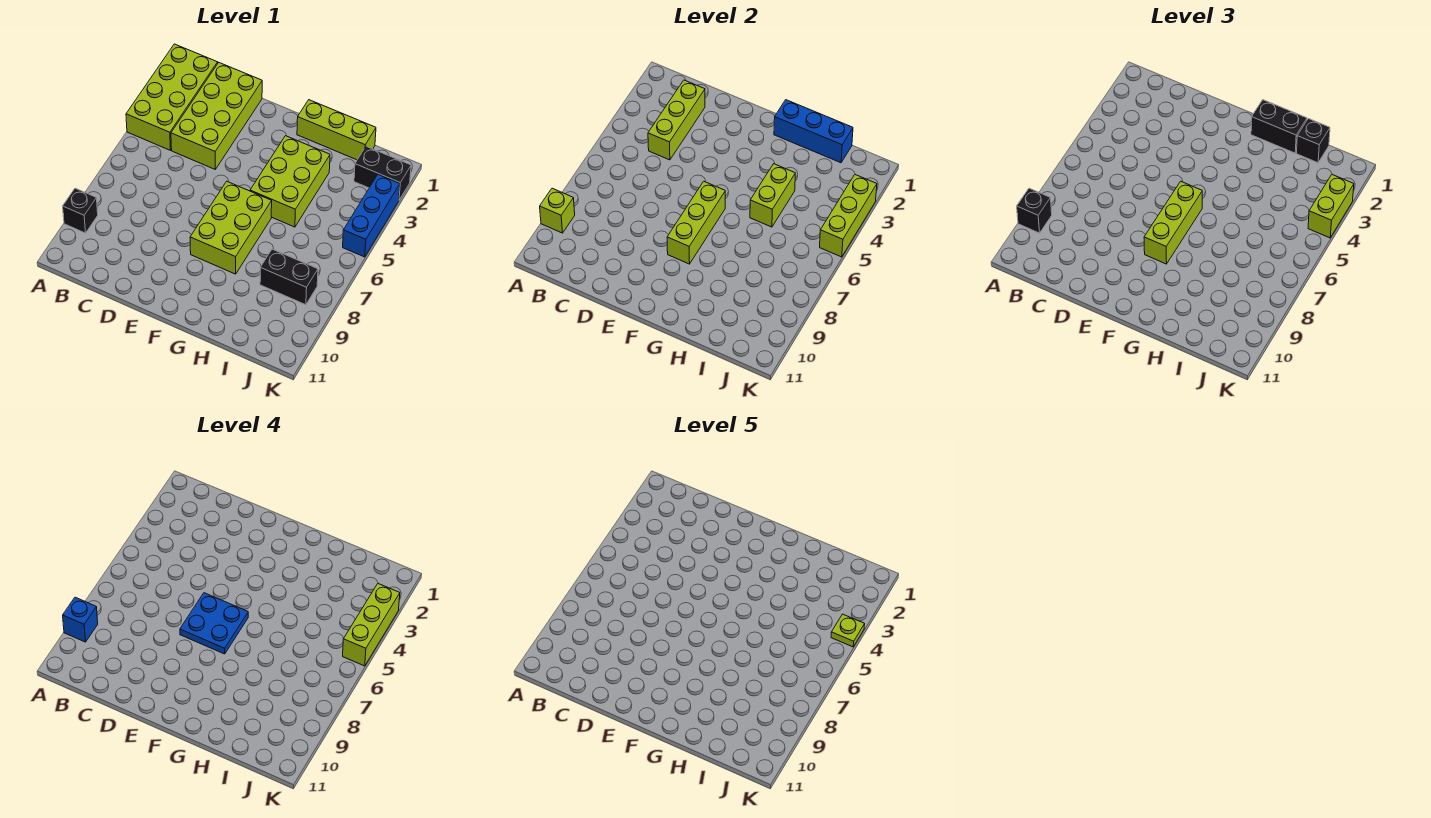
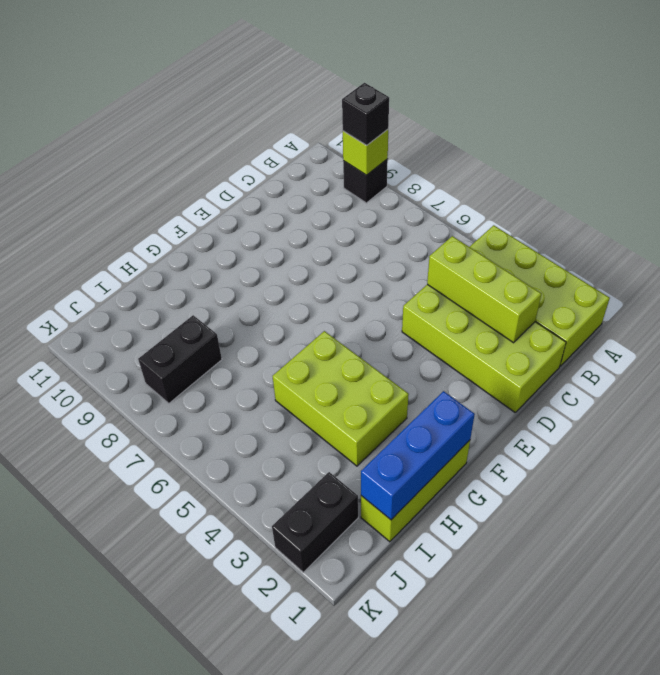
none -> lime 2x3 brick [190,181,272,274]
none -> blue 1x3 brick [343,175,400,257]
none -> lime 1x3 brick [667,181,725,264]

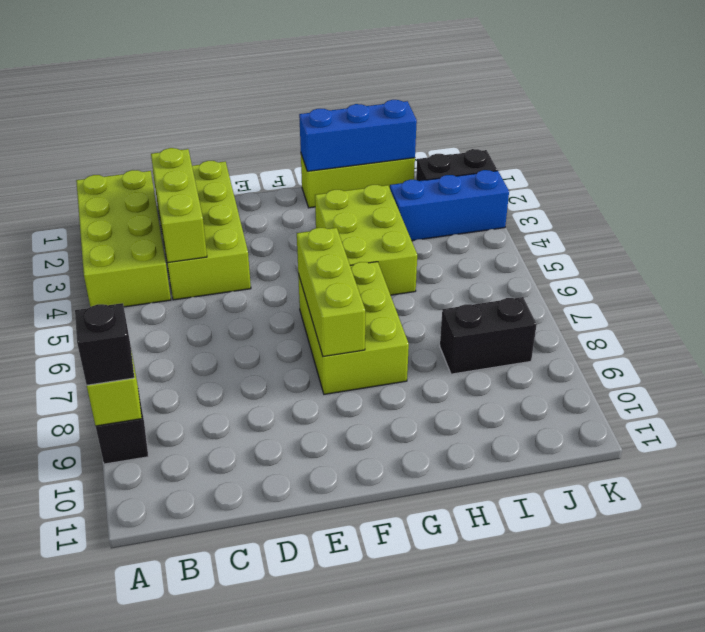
blue 1x3 brick [390,170,509,241] -> blue 1x3 brick turned to [343,175,400,257]
none -> lime 1x2 brick [750,164,795,227]
none -> lime 1x3 brick [820,175,877,257]
none -> lime 1x3 brick [1144,181,1202,264]

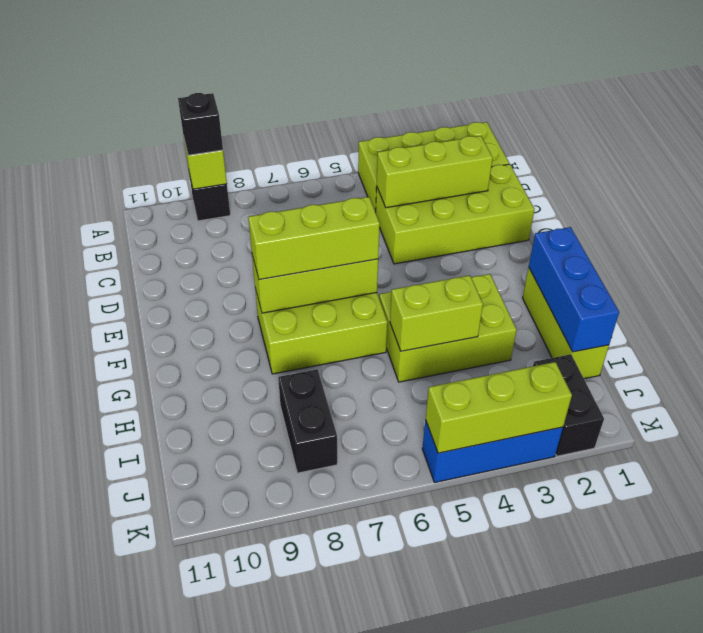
none -> black 1x2 brick [1251,100,1307,153]
none -> black 1x1 brick [1296,119,1330,163]
none -> lime 1x2 brick [1308,175,1354,238]

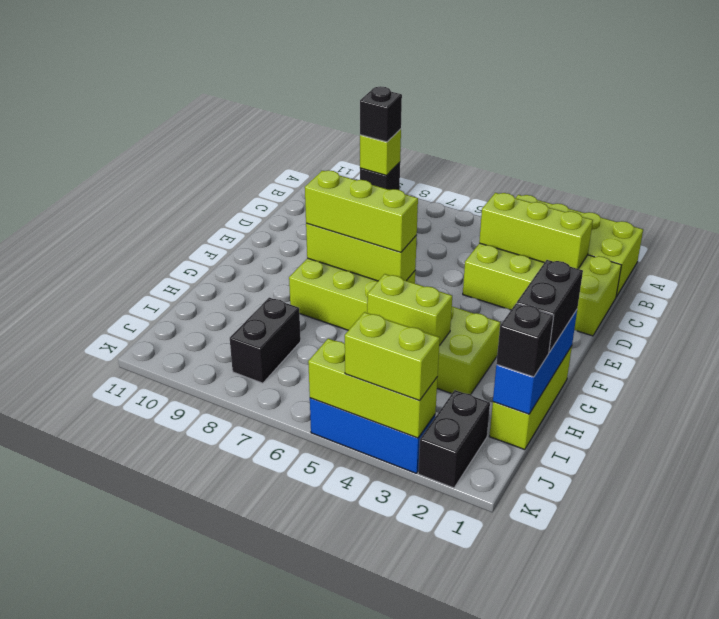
none -> blue 1x1 brick [63,597,98,642]
none -> blue 2x2 plate [180,593,248,654]
none -> lime 1x3 brick [343,584,400,666]

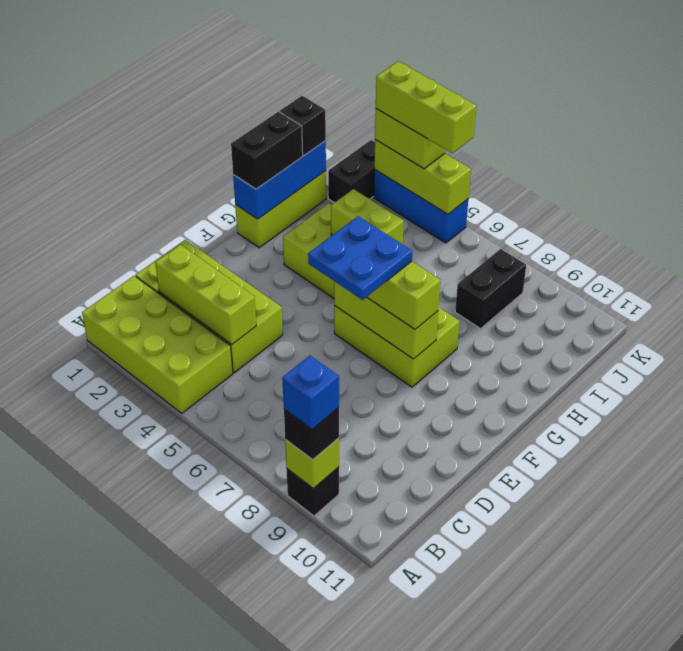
none -> lime 1x1 plate [831,614,865,647]

